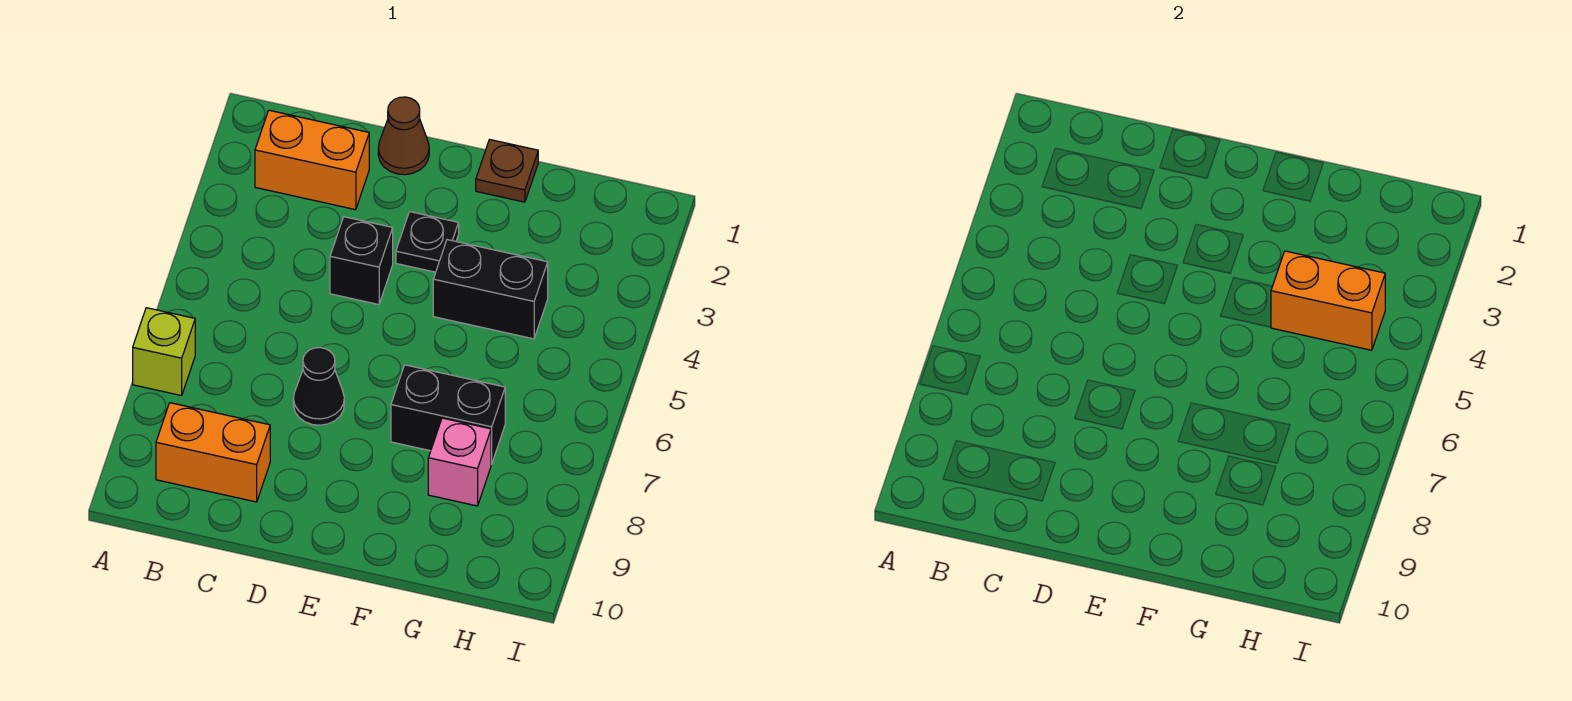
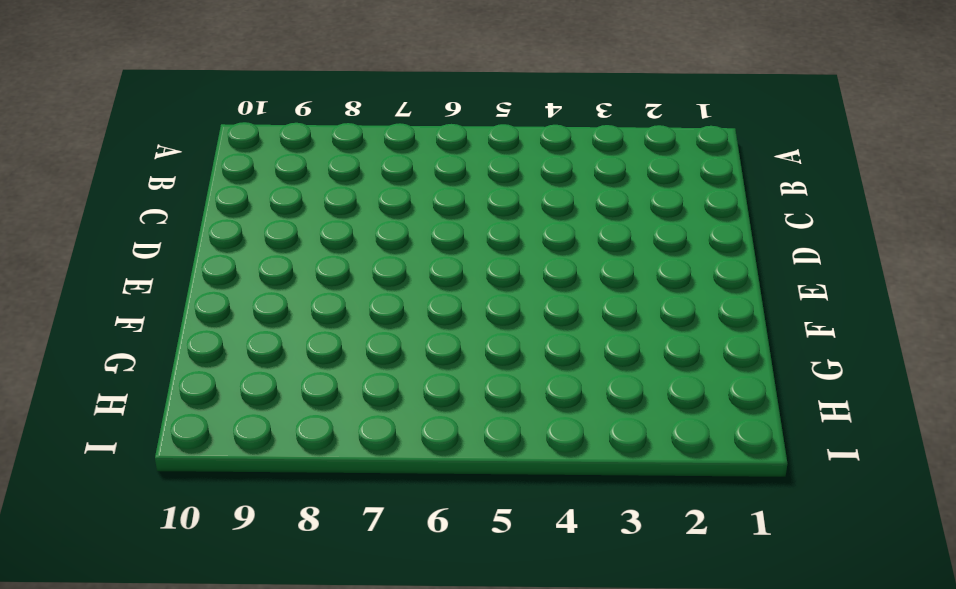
none -> lime 1x1 brick [133,308,195,396]
none -> orange 1x2 brick [255,110,369,210]
none -> orange 1x2 brick [156,403,270,502]

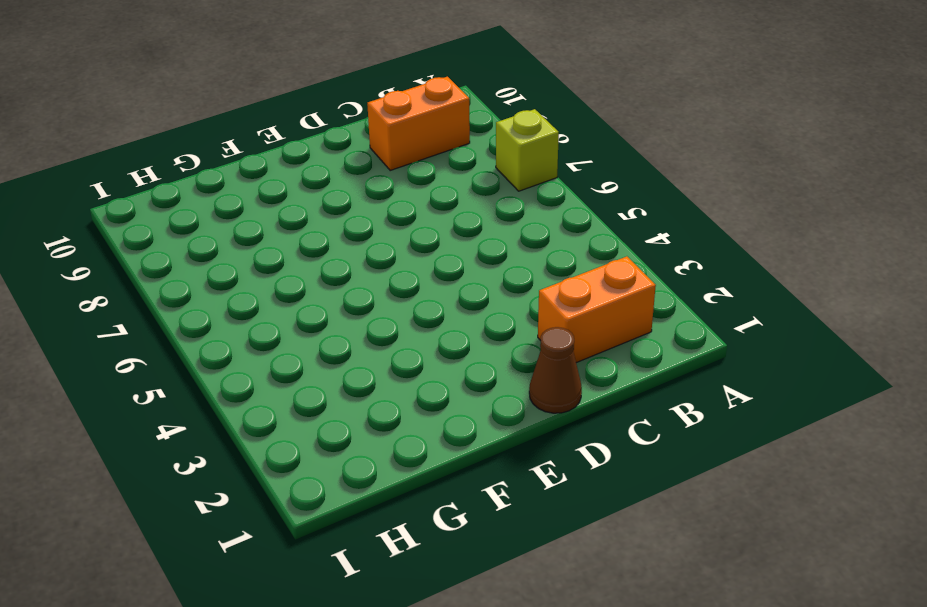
none -> black 1x1 brick [330,217,393,305]
none -> black 1x1 cone [293,348,344,425]
none -> black 1x1 plate [396,212,459,272]

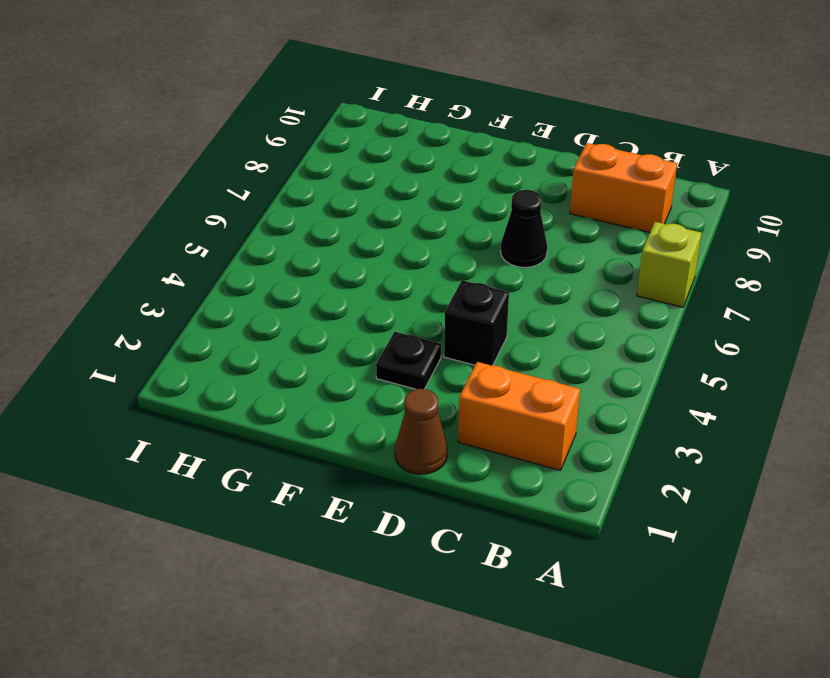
none -> brown 1x1 plate [476,140,538,202]
none -> black 1x2 brick [433,240,548,339]
none -> black 1x2 brick [391,365,505,464]

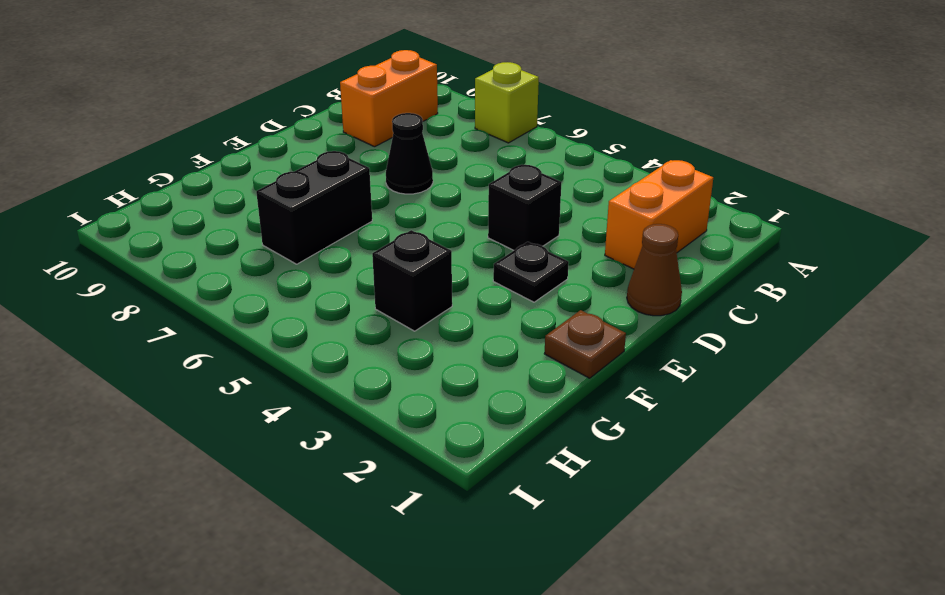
black 1x1 brick [372,230,452,331] -> black 1x2 brick [433,240,548,339]
none -> pink 1x1 brick [428,418,491,506]
none -> orange 1x2 brick [1271,251,1385,350]

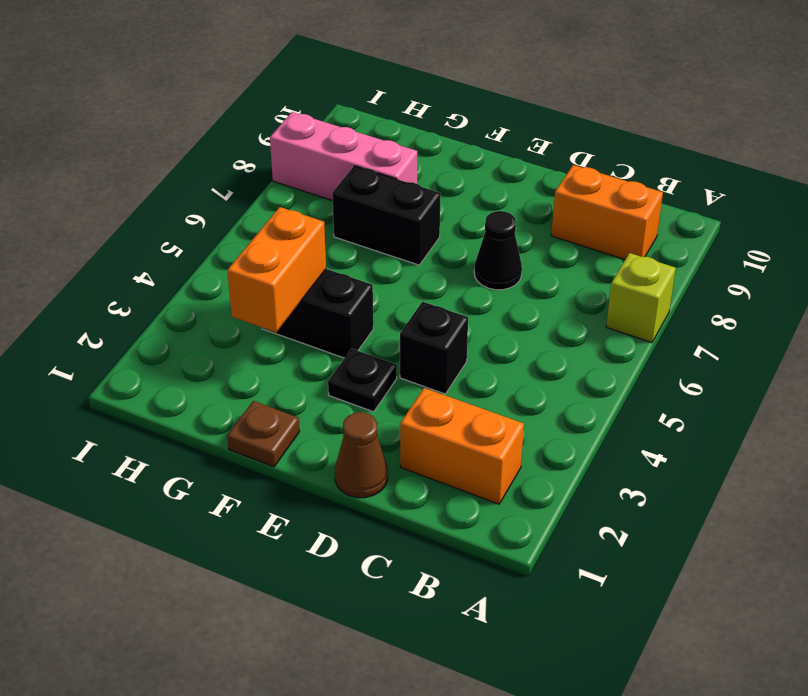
orange 1x2 brick [227,207,326,332] -> orange 1x2 brick turned to [1271,251,1385,350]
pink 1x3 brick [270,112,417,201] -> pink 1x1 brick [428,418,491,506]

